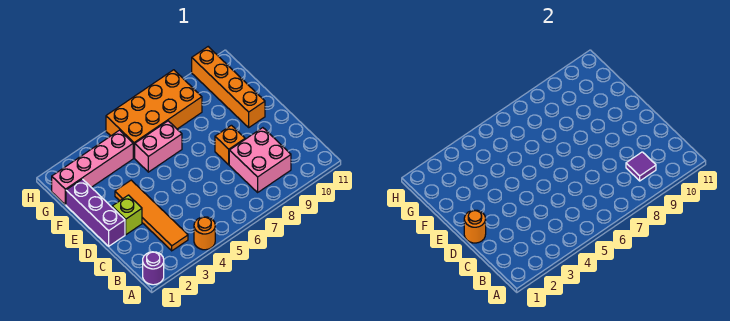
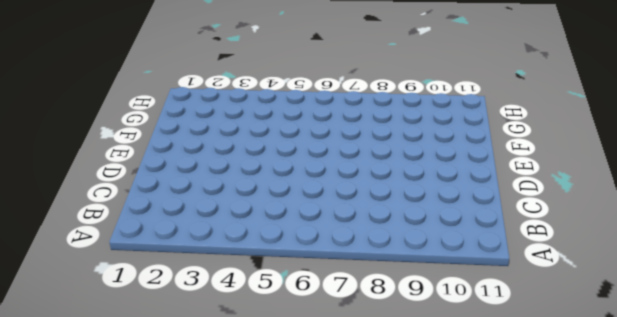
none -> purple 1x1 round brick [143,252,164,285]
none -> orange 1x1 round brick [194,217,215,250]
none -> orange 1x4 tile [115,180,188,251]

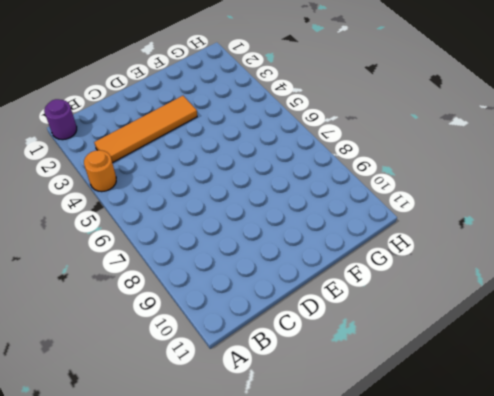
none -> pink 2x2 brick [229,128,291,192]
none -> purple 1x3 brick [66,179,125,246]
none -> lime 1x1 brick [112,195,142,235]

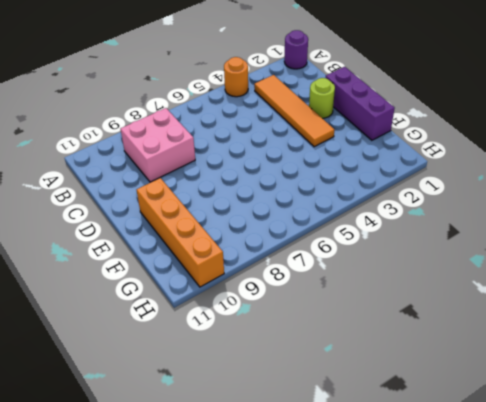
lime 1x1 round brick [309,78,335,118] -> lime 1x1 brick [112,195,142,235]
none -> orange 1x1 brick [215,125,245,165]
none -> pink 1x2 brick [135,121,182,172]
none -> pink 1x4 brick [52,130,133,205]

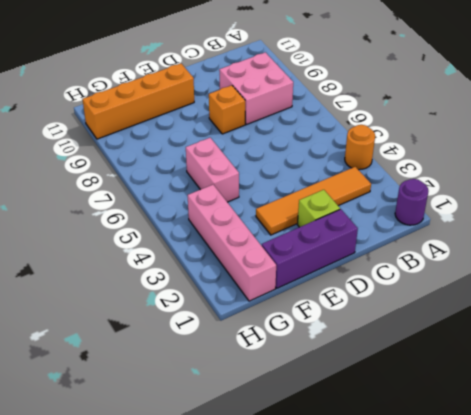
none -> orange 2x4 brick [106,70,202,158]
none -> purple 1x1 tile [626,152,656,181]
none -> orange 1x1 round brick [464,210,486,243]

